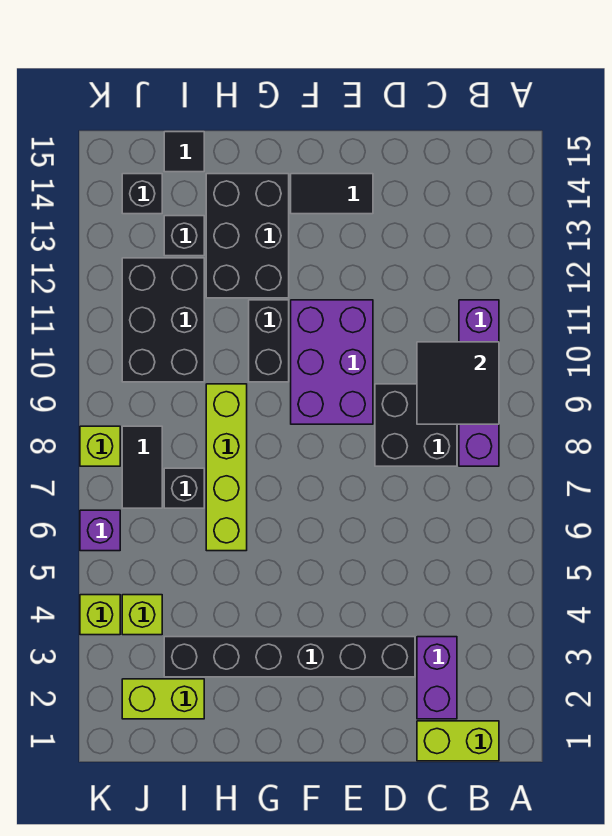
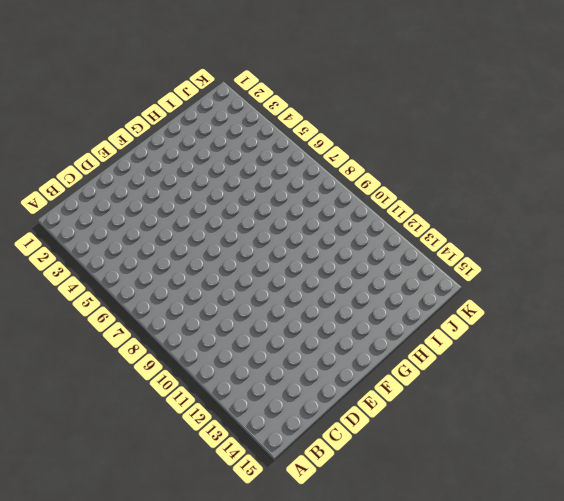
none -> lime 1x2 brick [417,721,499,761]
none -> purple 1x4 brick [459,300,499,466]
none -> purple 1x2 brick [417,637,457,719]

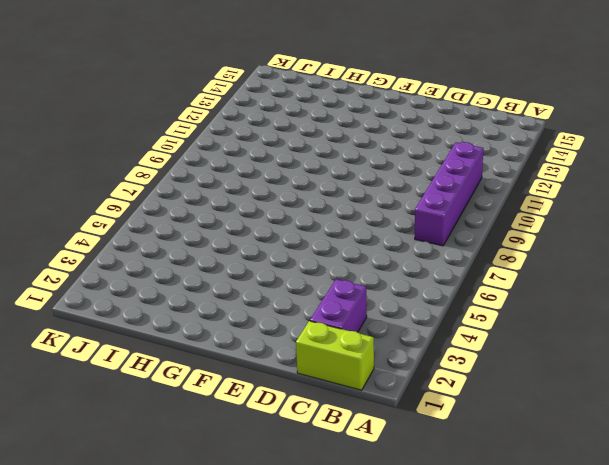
none -> black 2x2 brick [375,384,457,466]
none -> black 1x6 brick [164,637,415,677]
none -> purple 2x3 brick [291,300,373,424]

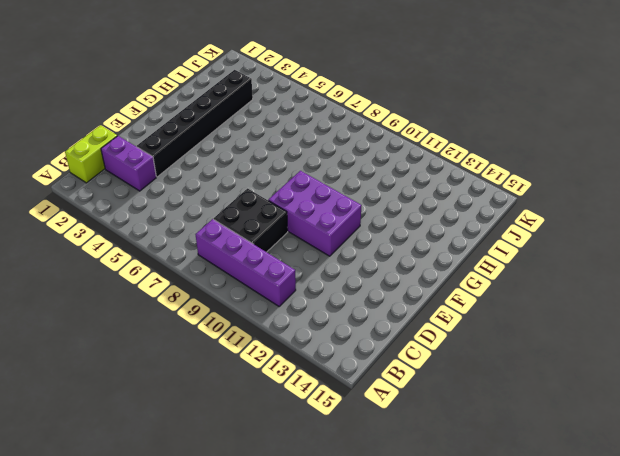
none -> black 1x2 tile [291,174,373,214]
none -> black 1x2 brick [249,300,289,382]
none -> black 2x3 brick [206,174,289,298]

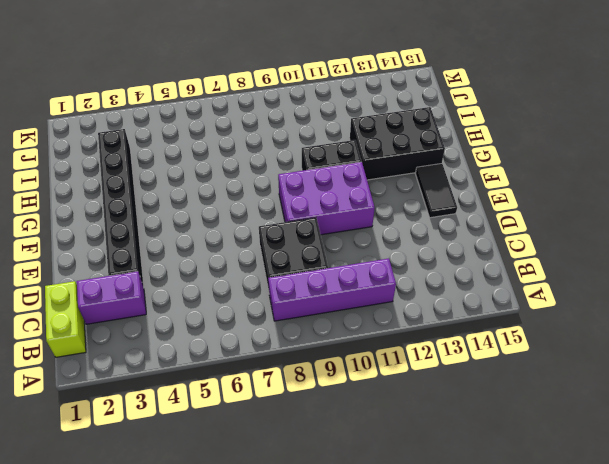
none -> lime 1x4 brick [206,384,247,551]
none -> lime 1x2 brick [122,679,204,719]
none -> black 1x1 brick [164,468,204,508]

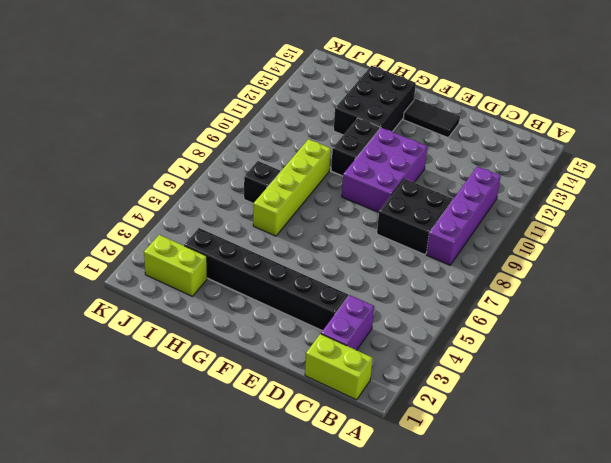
none -> black 2x3 brick [122,258,204,382]
none -> black 1x1 brick [164,216,204,256]
none -> black 1x1 tile [164,132,204,172]

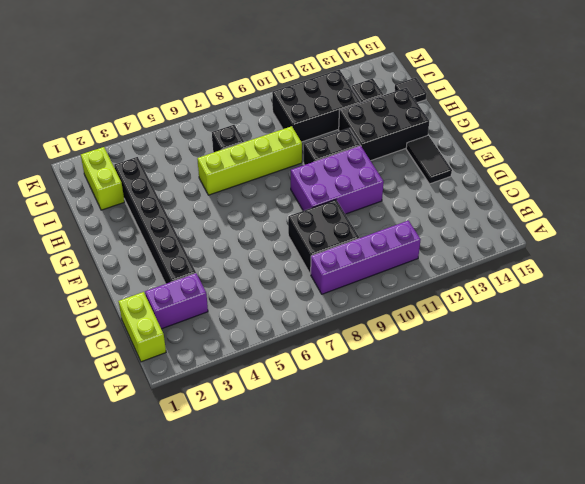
none -> lime 1x1 brick [122,595,162,635]
none -> black 1x2 tile [122,426,162,508]
none -> black 1x1 brick [122,174,162,214]

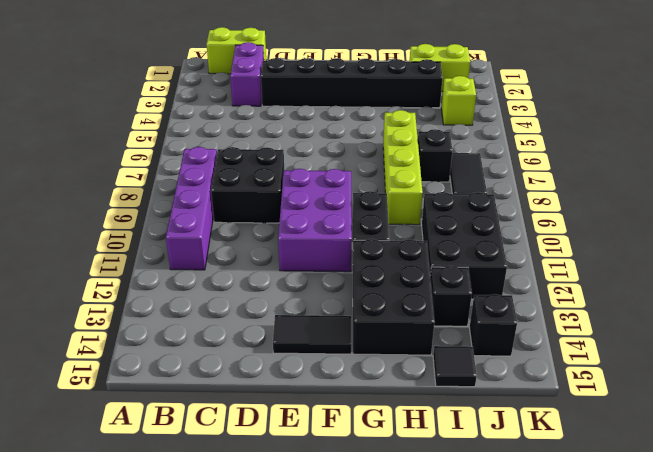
none -> lime 1x1 brick [80,595,120,635]
none -> purple 1x1 brick [80,510,120,551]
none -> lime 1x1 brick [80,426,120,466]

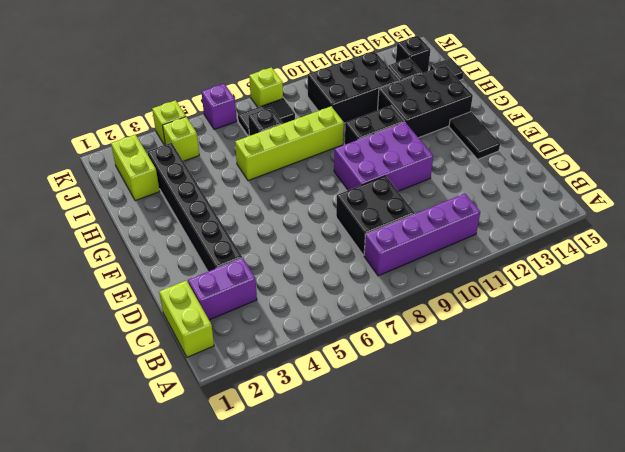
none -> black 2x2 tile [417,342,499,424]

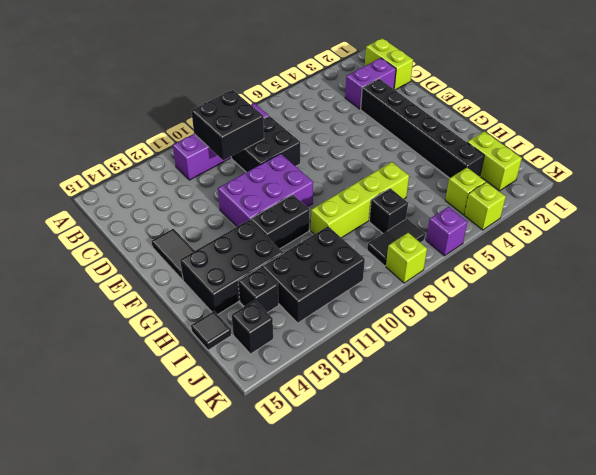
black 2x2 brick [191,90,264,160] -> black 2x2 tile [417,342,499,424]

